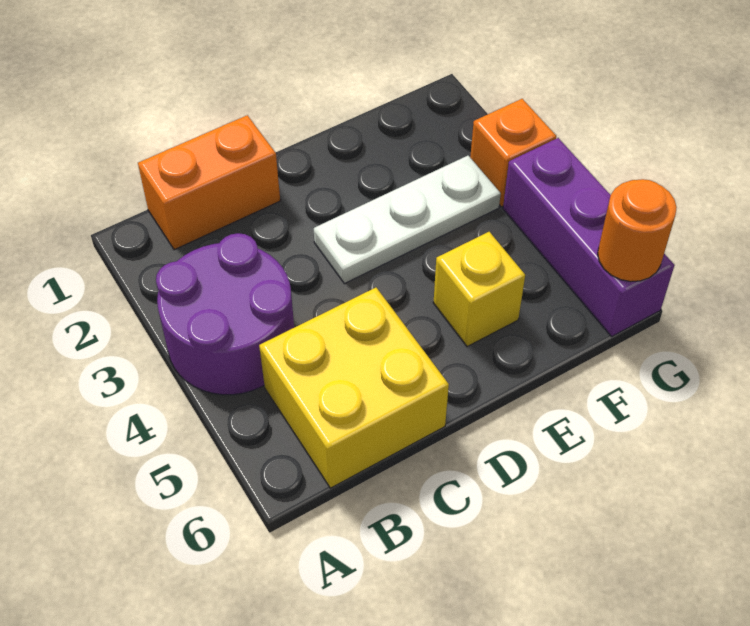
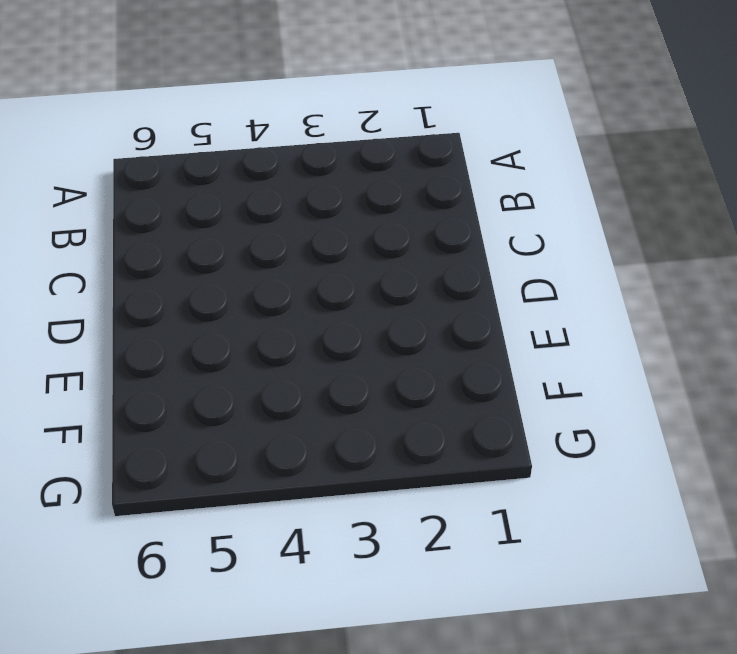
none -> purple 2x2 round brick [156,233,294,395]
none -> orange 1x2 brick [138,115,280,250]

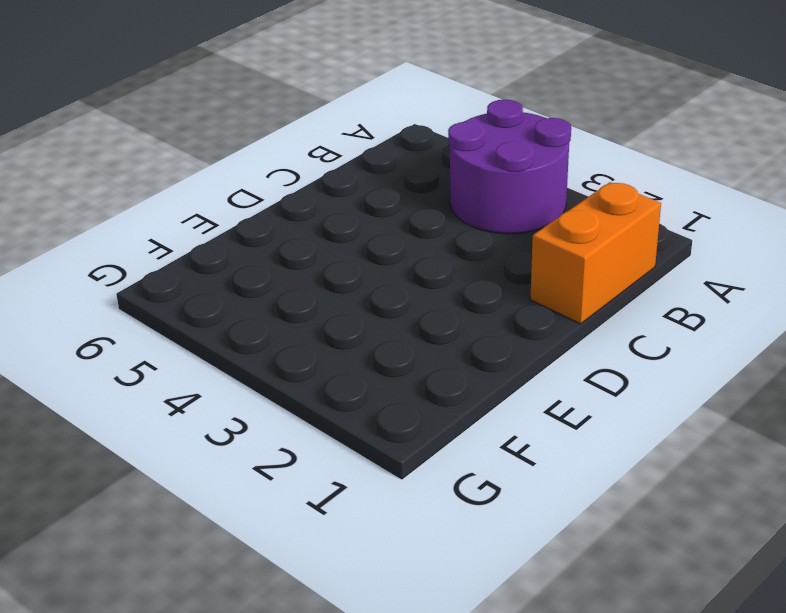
none -> yellow 2x2 brick [259,288,449,488]
none -> white 1x3 plate [314,156,501,284]

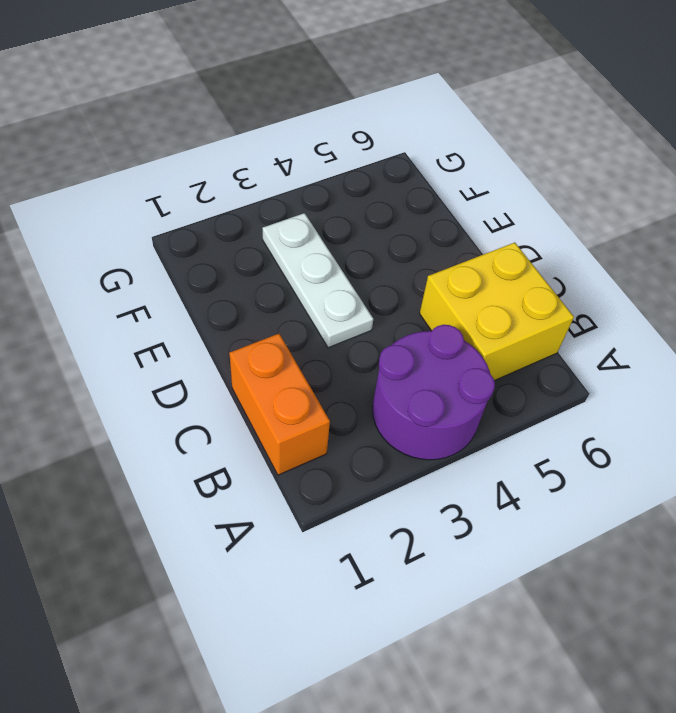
none -> yellow 1x1 brick [433,232,525,347]
none -> orange 1x1 brick [470,99,556,207]

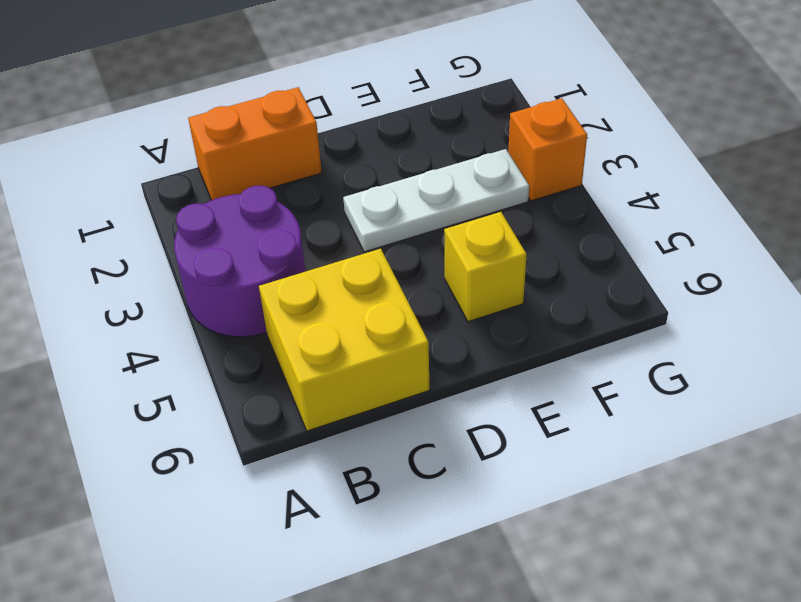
none -> purple 1x3 brick [503,138,675,336]
none -> orange 1x1 round brick [598,179,677,282]

